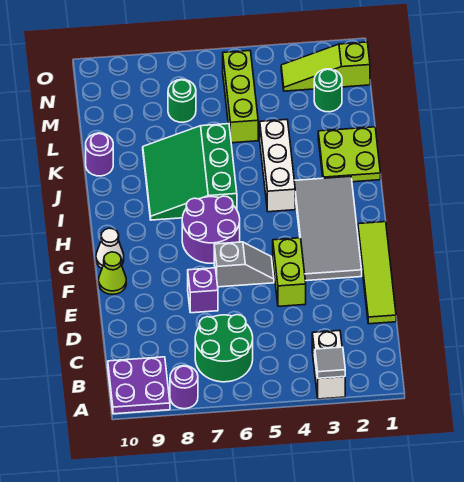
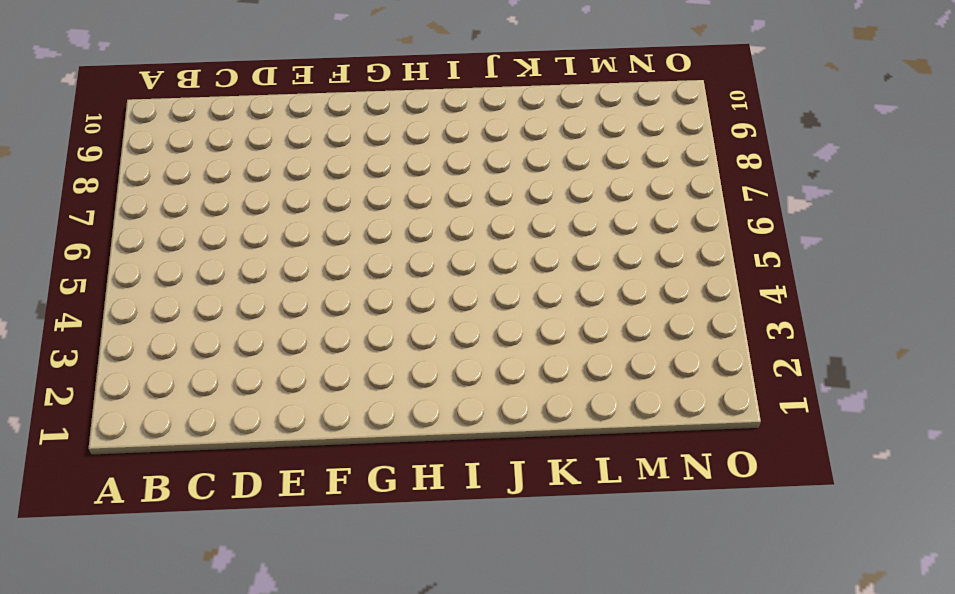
none -> white 1x2 brick [312,330,345,399]
none -> purple 1x1 round brick [170,366,198,409]
none -> purple 2x2 plate [108,357,170,414]

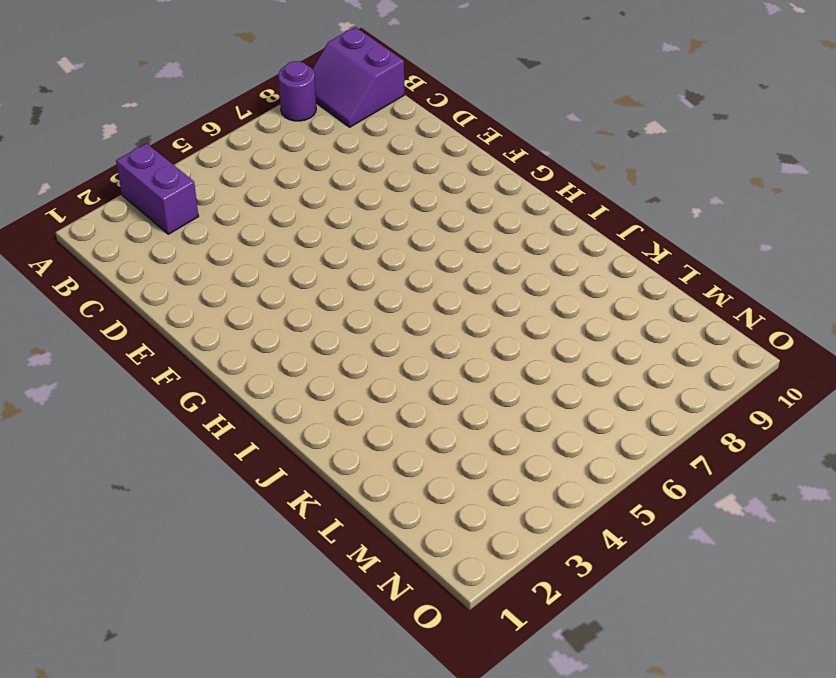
purple 1x2 brick [116,143,199,234] -> white 1x2 brick [312,330,345,399]
purple 2x2 slope [312,27,404,127] -> purple 2x2 plate [108,357,170,414]
none -> green 2x2 round brick [195,315,253,382]
none -> lime 1x4 tile [358,222,396,324]
none -> lime 1x2 brick [273,238,306,306]

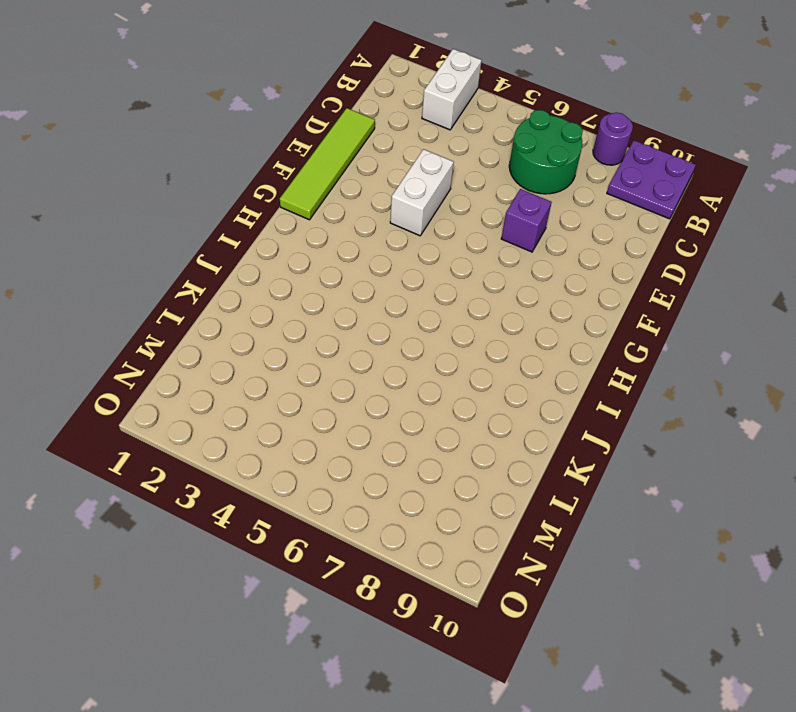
white 1x2 brick [390,149,454,236] -> lime 1x2 brick [273,238,306,306]
none -> grey 2x4 tile [294,176,362,281]
none -> grey 1x2 slope [214,242,274,287]
none -> lime 1x1 cone [99,252,126,294]

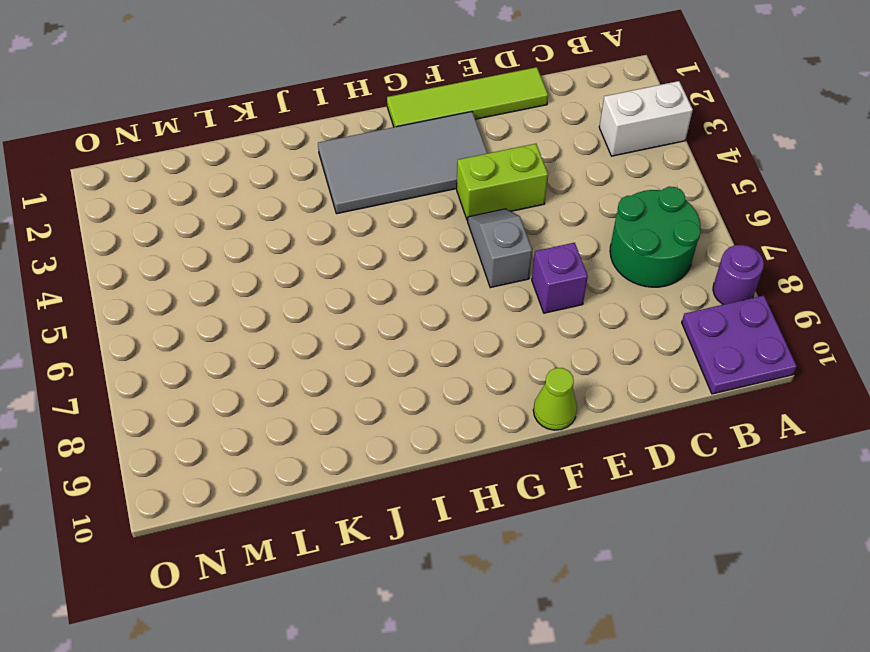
none -> purple 2x2 round brick [182,196,240,263]
none -> white 1x1 cone [96,228,124,268]
none -> white 1x3 brick [260,120,295,212]

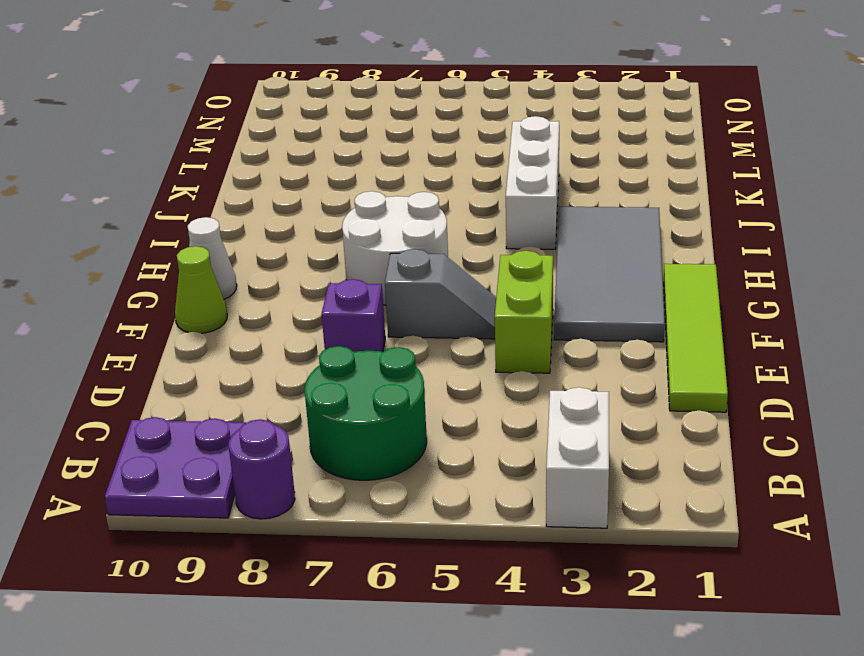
white 2x2 round brick [342,191,448,305] -> purple 2x2 round brick [182,196,240,263]
none -> green 3x3 slope [143,124,237,220]
none -> lime 2x2 plate [318,127,380,182]
none -> purple 1x1 round brick [86,133,113,176]

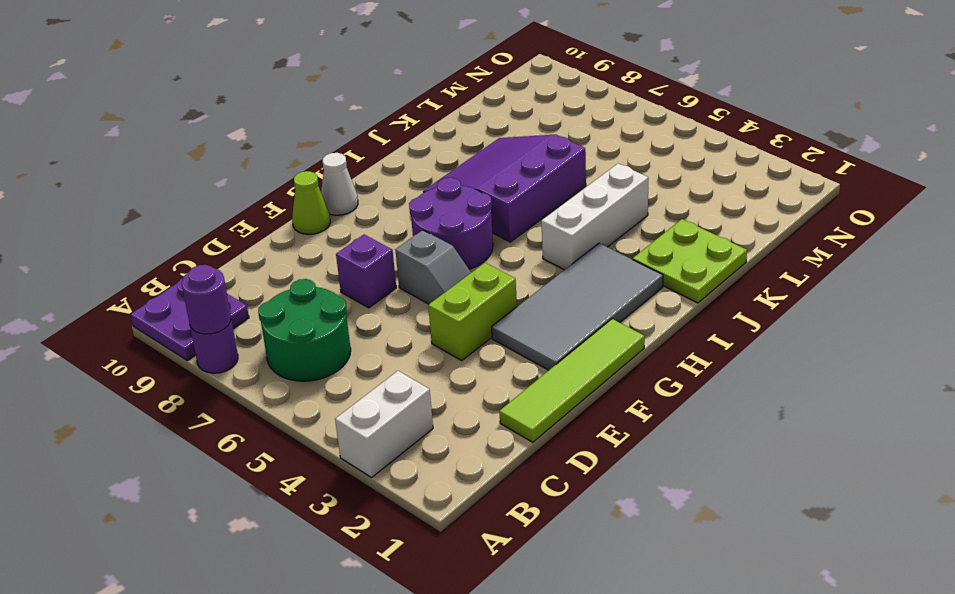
purple 1x1 round brick [182,265,231,334] -> purple 1x1 round brick moved to [86,133,113,176]
purple 3x3 slope [423,134,586,242] -> green 3x3 slope [143,124,237,220]
none -> lime 1x3 brick [223,51,258,143]
none -> green 1x1 round brick [314,69,342,112]
none -> green 1x1 round brick [168,79,196,122]

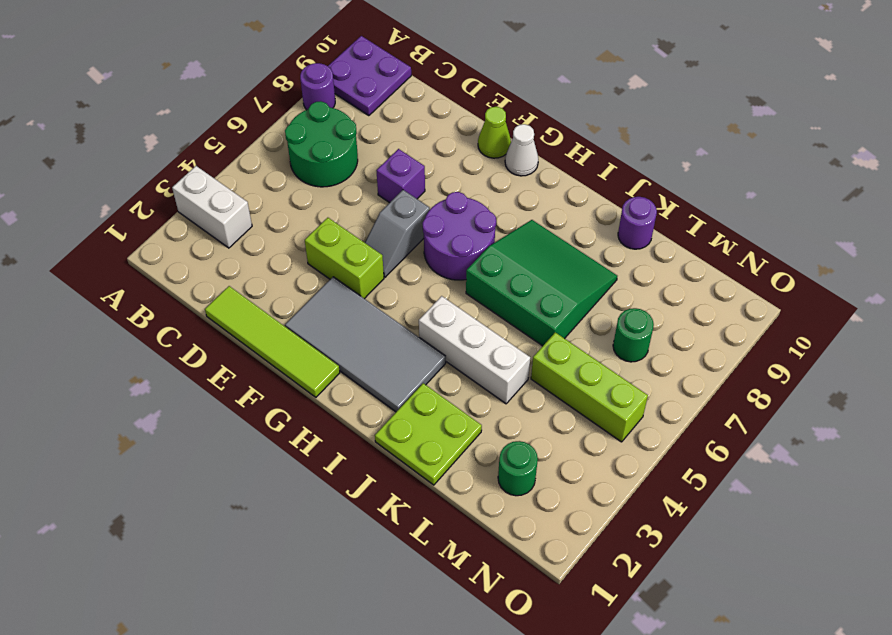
none -> lime 1x3 slope [281,42,370,91]
none -> grey 1x1 tile [315,347,345,378]

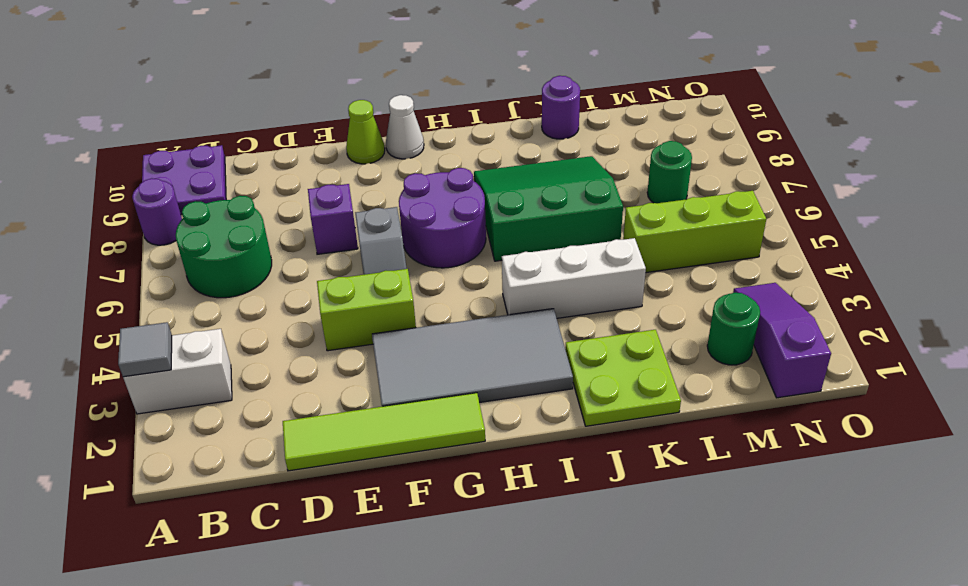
purple 1x3 slope [733,283,831,398] -> lime 1x3 slope [281,42,370,91]

